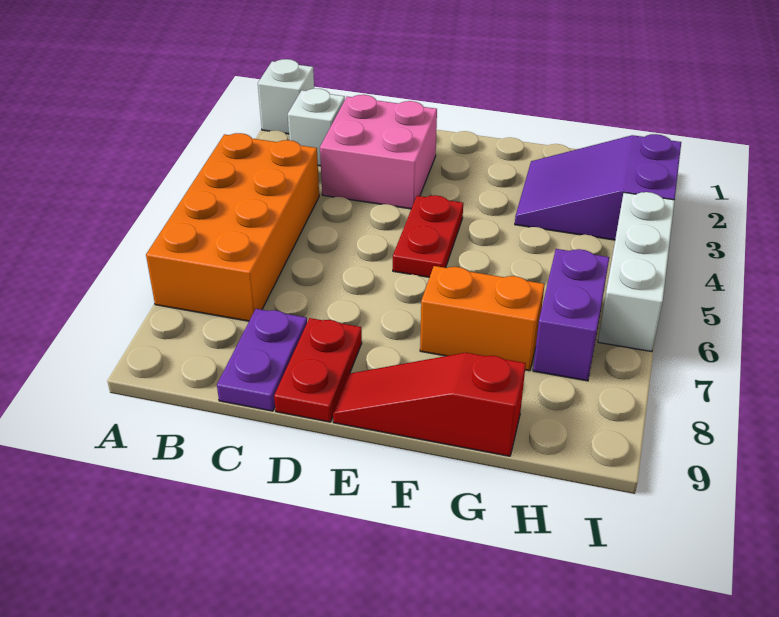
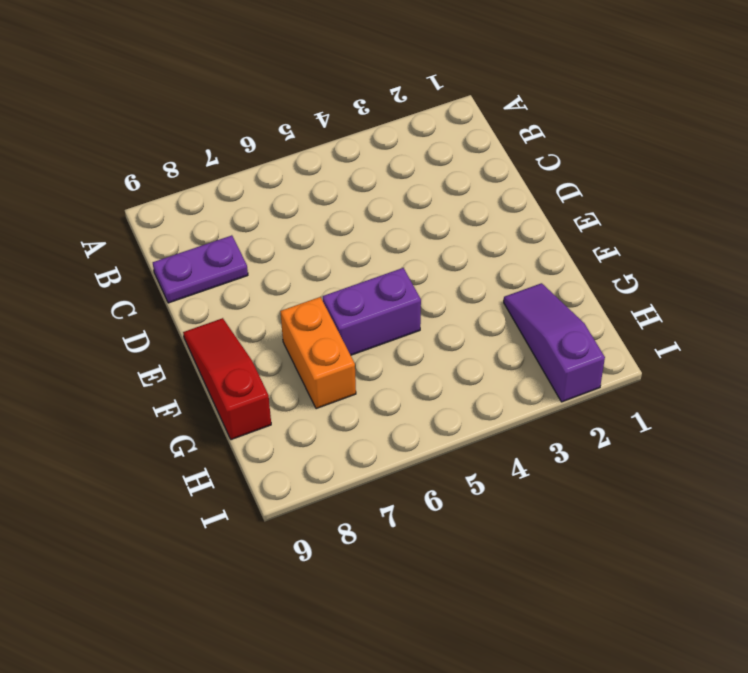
purple 1x2 brick [323,268,421,355] -> purple 1x2 brick moved to [533,249,609,381]
purple 1x3 slope [504,283,605,402] -> purple 2x3 slope [515,134,681,240]
none -> white 1x1 brick [258,59,314,134]
none -> orange 2x4 brick [146,133,319,321]
none -> white 1x1 brick [288,89,345,166]

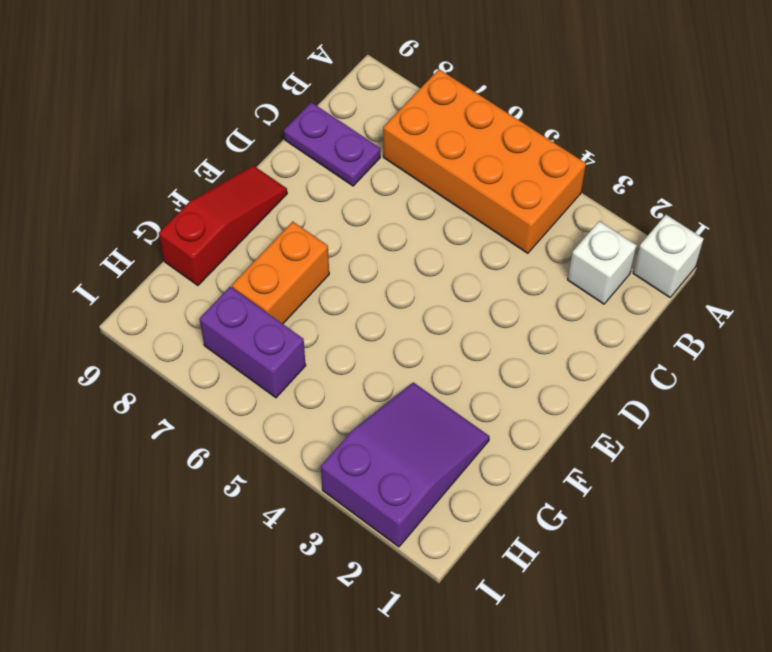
none -> pink 2x2 brick [320,95,437,209]
none -> red 1x2 plate [274,318,362,422]
none -> red 1x2 plate [393,195,463,277]

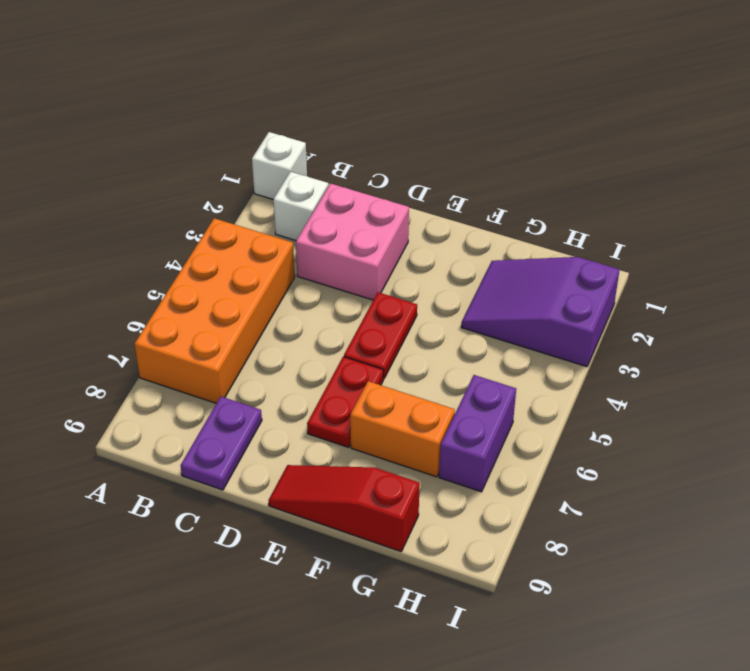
red 1x2 plate [307,357,383,447] -> red 1x2 plate moved to [274,318,362,422]
none -> white 1x3 brick [598,192,675,352]

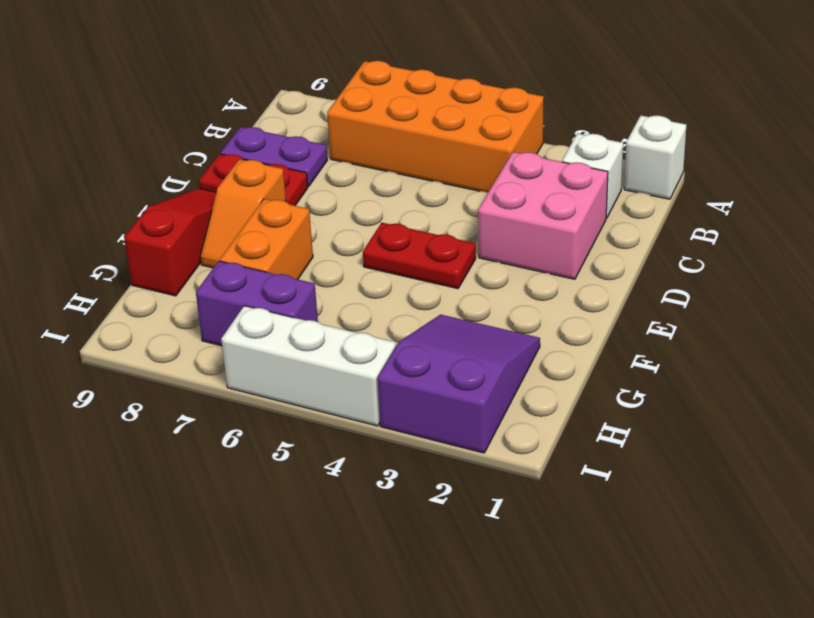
orange 1x2 slope [200,159,286,268] -> none

